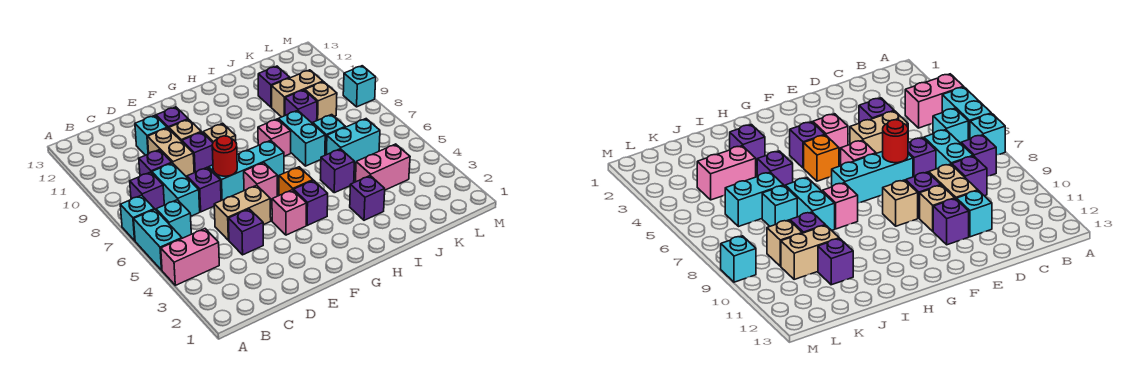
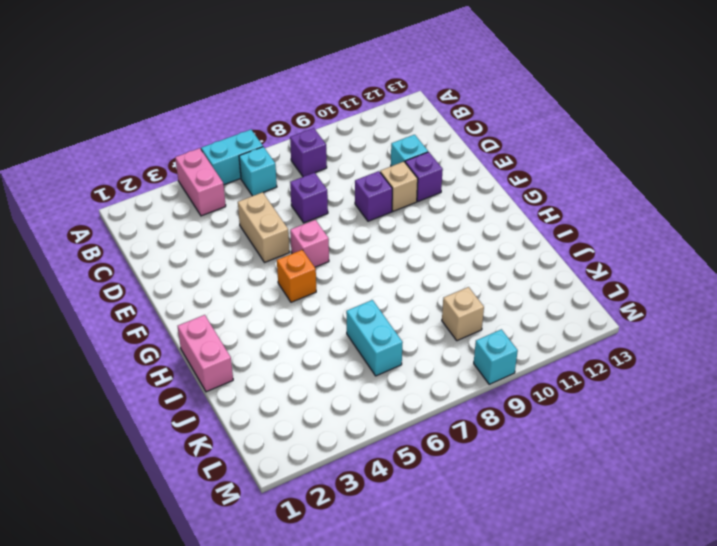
pink 1x2 brick [178,315,233,392] -> pink 1x2 brick moved to [355,144,410,190]
none -> cyan 1x1 brick [120,195,154,241]
none -> cyan 1x2 brick [152,163,200,216]
none -> purple 1x1 brick [139,150,172,176]
none -> purple 1x1 brick [228,209,263,255]

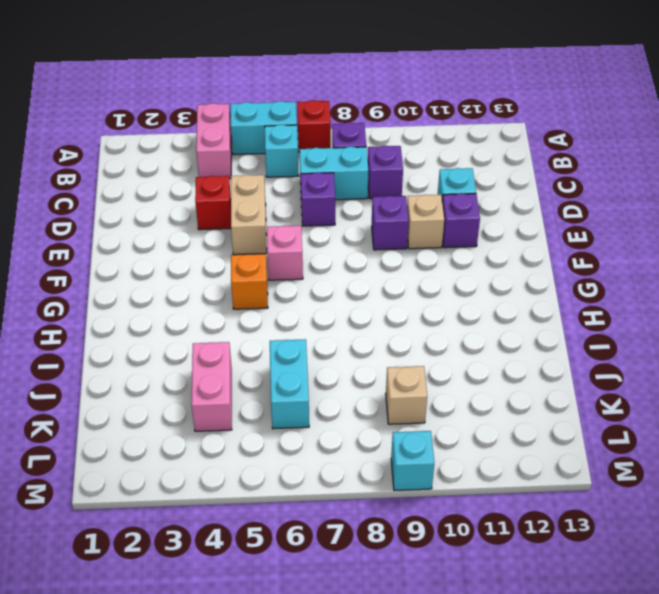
red 1x1 brick [297,100,331,152] -> cyan 1x1 brick [120,195,154,241]
red 1x1 brick [195,176,231,230] -> purple 1x1 brick [228,209,263,255]
none -> tan 1x2 brick [148,128,194,177]
none -> cyan 1x3 brick [209,140,284,201]
none -> pink 1x1 brick [272,190,307,235]
none -> tan 1x1 brick [203,123,236,142]

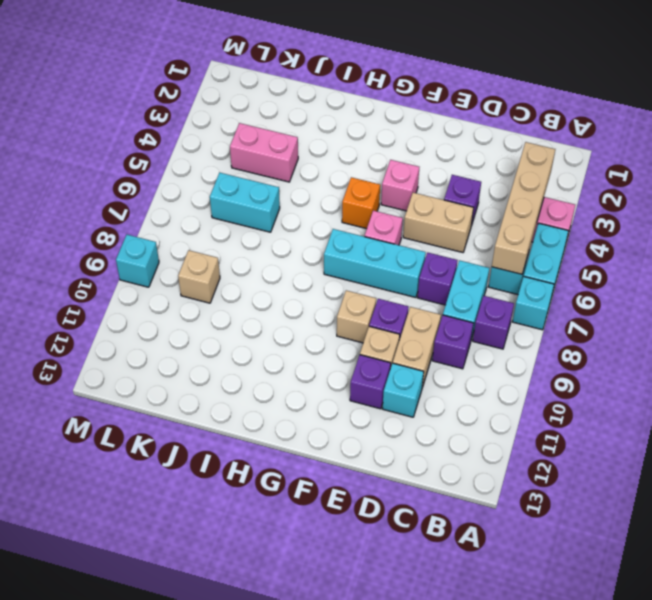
tan 1x4 brick [492,142,555,274] -> none
none -> purple 1x1 brick [294,180,328,225]
none -> pink 1x1 brick [258,119,291,156]
none -> purple 1x1 brick [350,176,385,220]
none -> purple 1x1 brick [321,149,354,193]

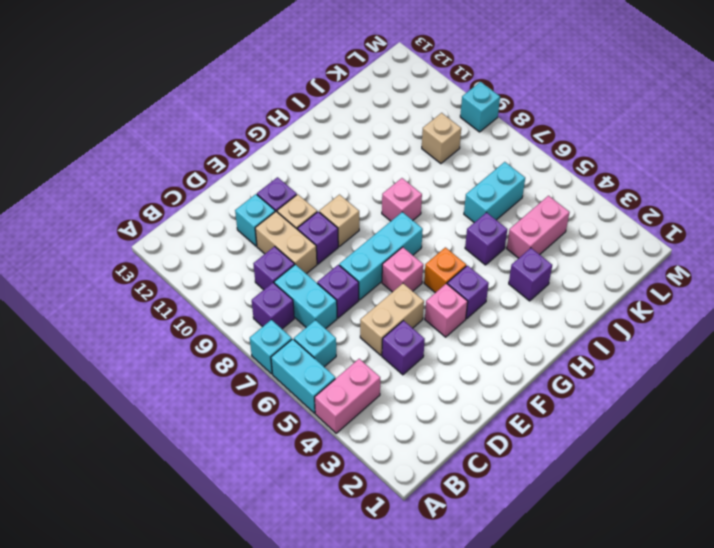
none -> cyan 1x2 brick [279,110,325,166]
none -> cyan 1x1 brick [313,115,345,155]
none -> purple 1x1 brick [285,90,317,124]
none -> tan 1x2 brick [272,70,323,117]

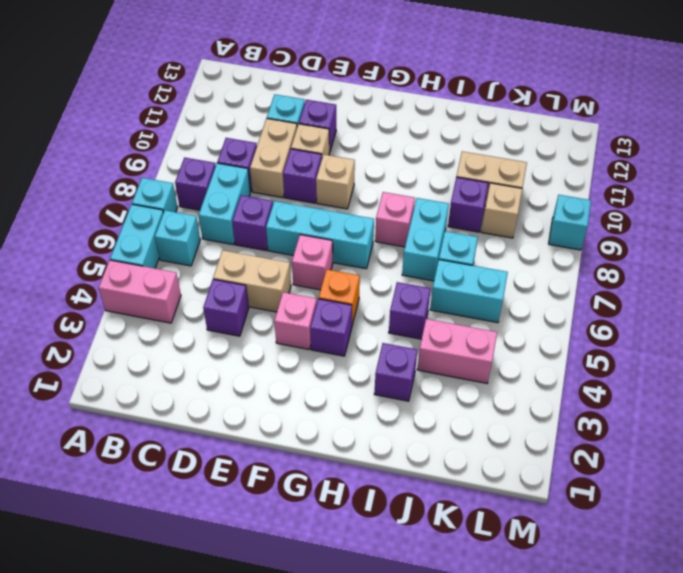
none -> purple 1x1 brick [258,66,290,107]
none -> red 1x1 round brick [212,136,237,176]

